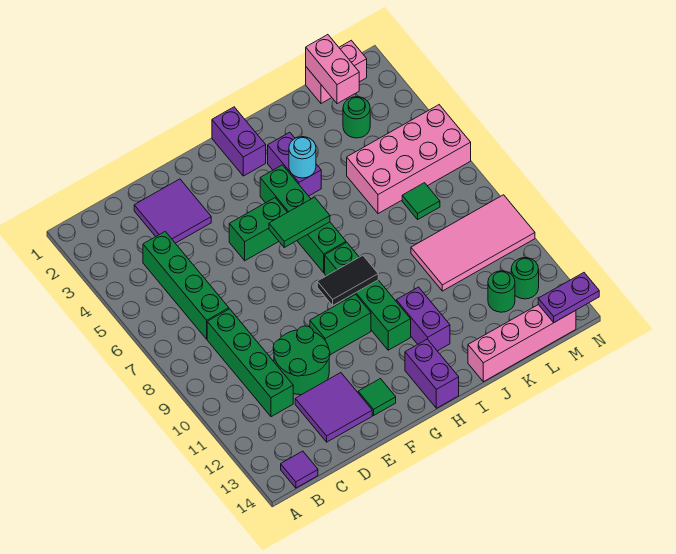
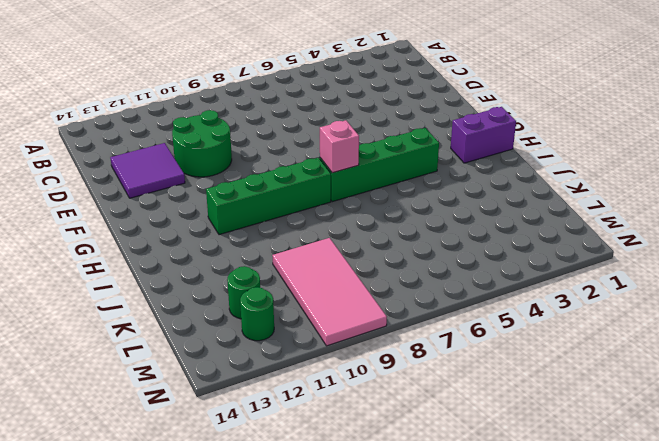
pink 1x1 brick [320,120,359,173] -> none
none -> purple 1x1 tile [281,451,318,488]
none -> green 1x4 brick [143,232,229,339]
none -> green 1x4 brick [207,309,293,417]

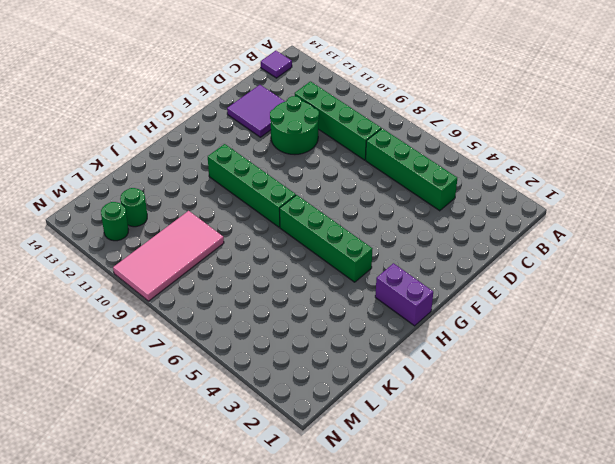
none -> purple 2x2 tile [134,179,211,243]
none -> green 1x2 brick [229,198,287,261]
none -> green 1x2 brick [310,294,371,355]

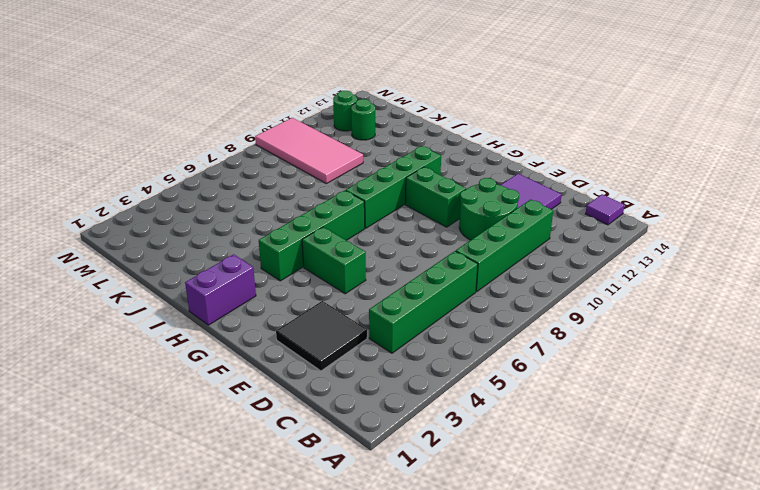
black 2x2 tile [276,301,367,371] -> purple 2x2 tile [134,179,211,243]
none -> green 1x1 tile [358,379,396,415]
none -> purple 1x2 brick [405,339,459,408]
none -> purple 1x2 brick [268,132,321,196]

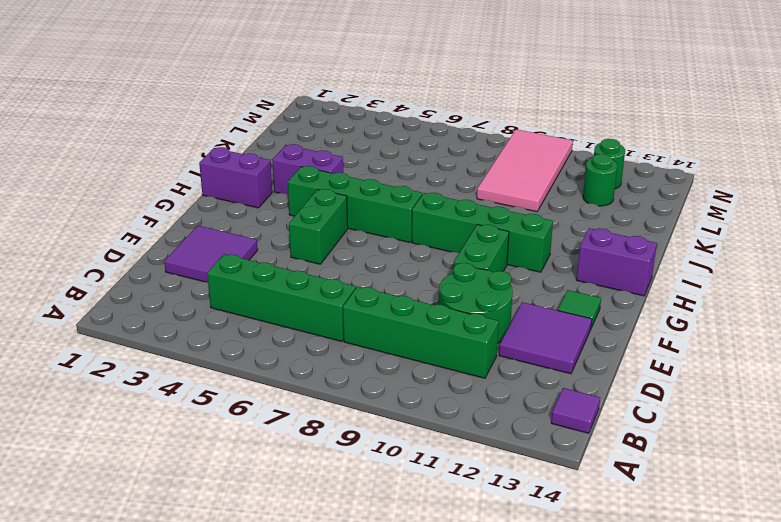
none -> purple 1x2 brick [396,287,450,351]
none -> pink 1x4 brick [468,305,576,382]
none -> pink 2x4 brick [347,105,471,214]

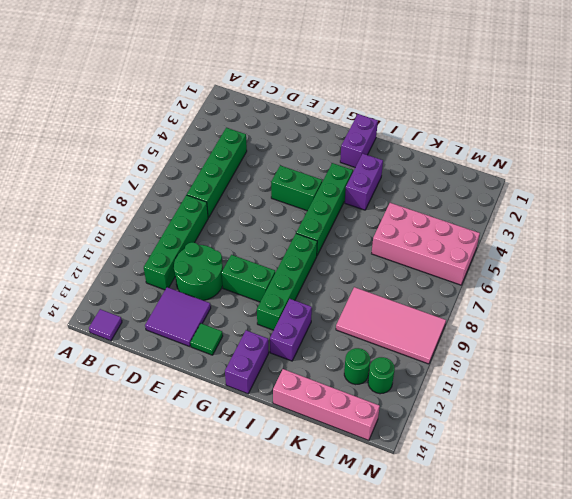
none -> purple 2x2 tile [134,179,211,243]
none -> pink 1x2 brick [306,40,367,103]
none -> green 1x1 round brick [343,97,370,138]

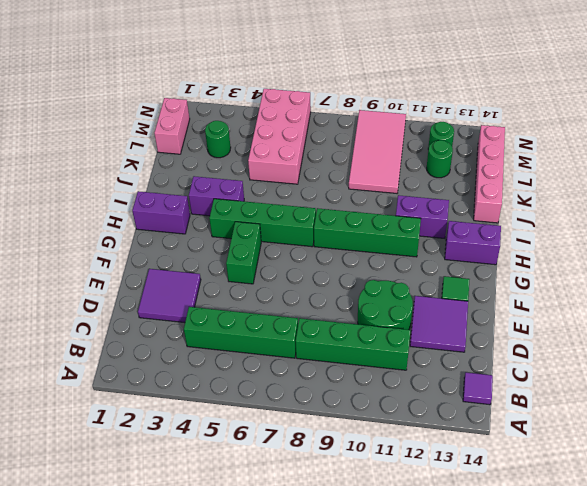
none -> green 1x2 brick [310,294,371,355]
none -> green 1x1 tile [402,183,440,219]
none -> green 1x2 tile [269,197,330,247]

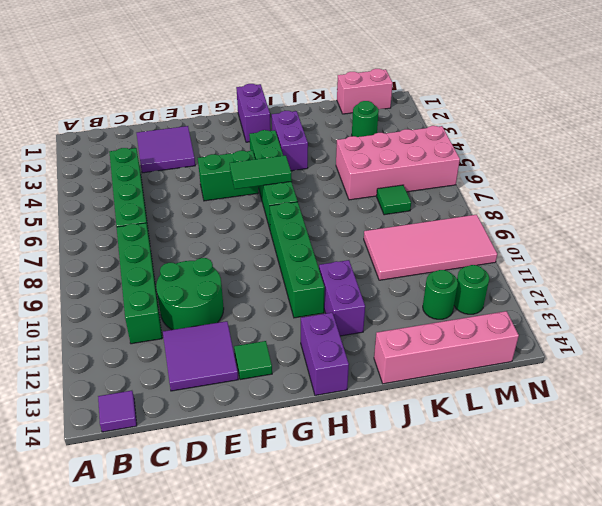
none -> green 1x2 brick [310,294,371,355]
none -> black 1x2 tile [317,255,378,305]
none -> cyan 1x1 round brick [289,137,316,178]

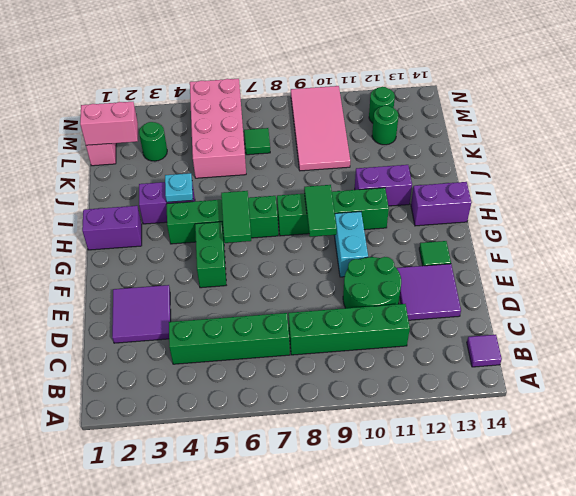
cyan 1x2 brick [334,212,368,277] -> green 1x2 brick [310,294,371,355]
green 1x2 tile [304,185,337,237] -> black 1x2 tile [317,255,378,305]
cyan 1x1 plate [165,173,193,202] -> cyan 1x1 round brick [289,137,316,178]
none -> pink 1x4 brick [468,305,576,382]
none -> purple 1x2 plate [538,273,599,322]

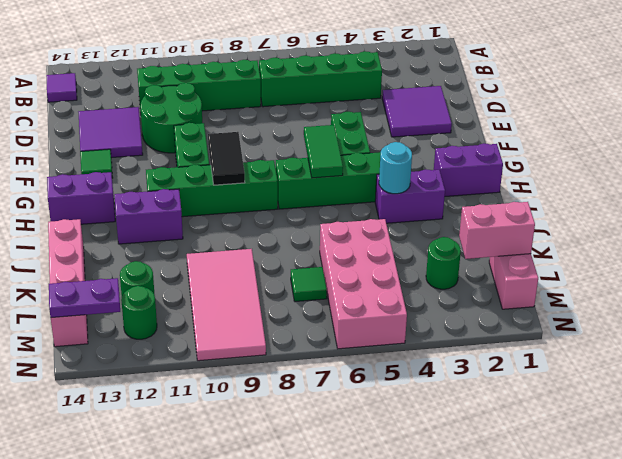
purple 1x2 plate [49,278,120,318] -> purple 1x2 plate turned to [538,273,599,322]

